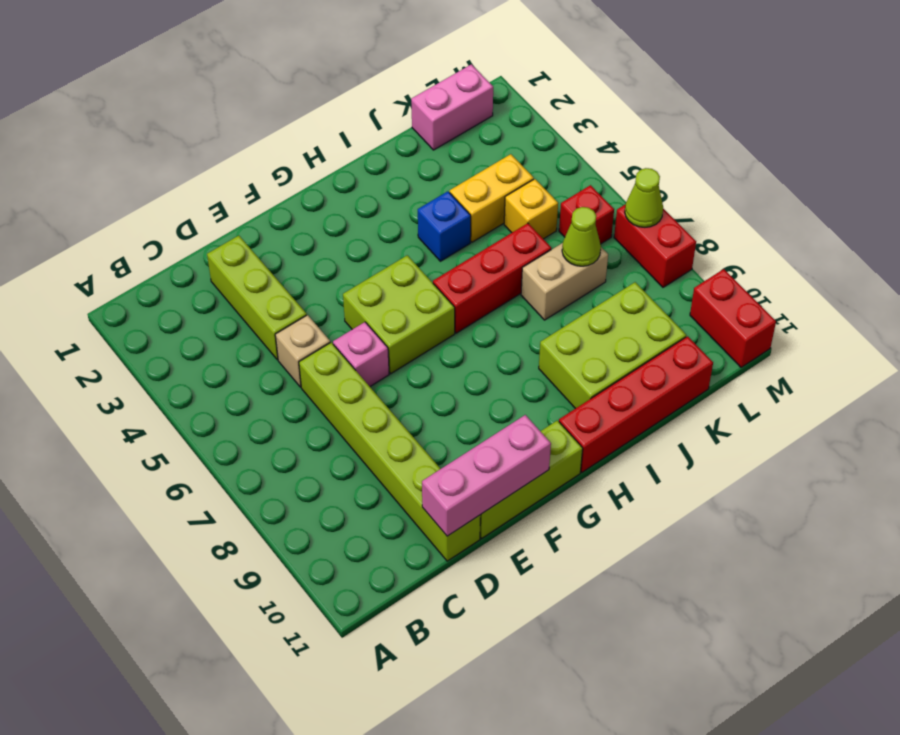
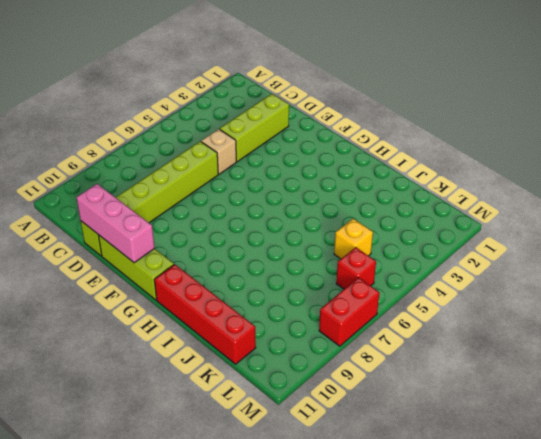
none -> pink 1x1 brick [333,322,389,386]
none -> lime 2x2 brick [343,255,455,373]
none -> red 1x3 brick [433,223,551,333]

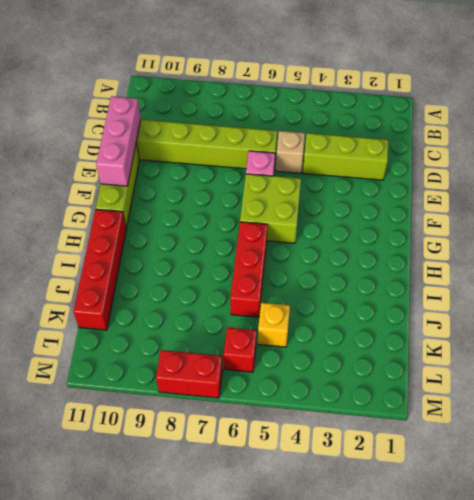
none -> blue 1x1 brick [418,191,471,261]
none -> lime 2x3 brick [539,282,686,409]
none -> yellow 1x2 brick [450,154,534,242]

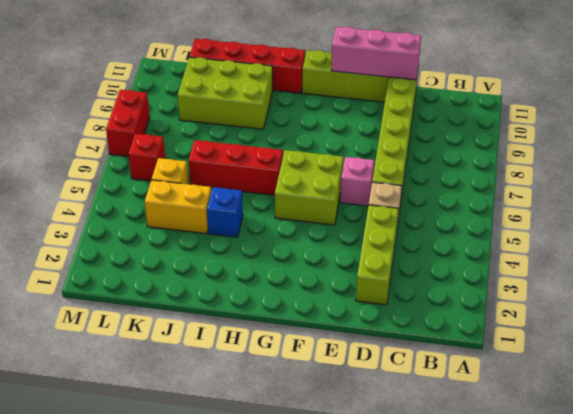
none -> tan 1x2 brick [521,243,608,320]
none -> pink 1x2 brick [411,64,493,150]
none -> red 1x2 brick [690,269,776,368]

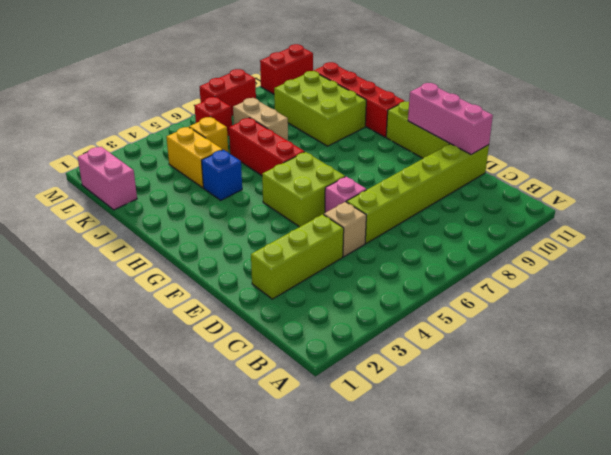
none -> lime 1x1 cone [562,207,601,266]
none -> lime 1x1 cone [625,168,663,227]

